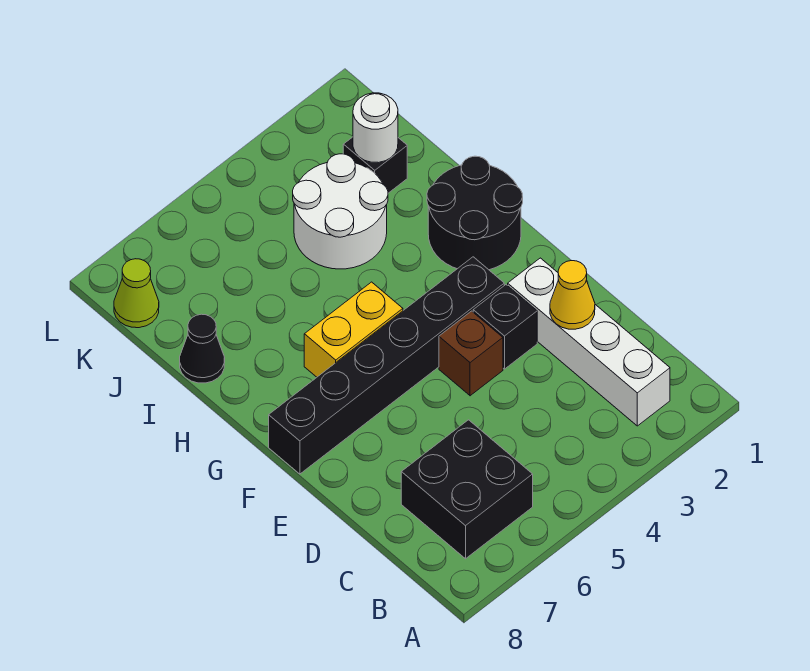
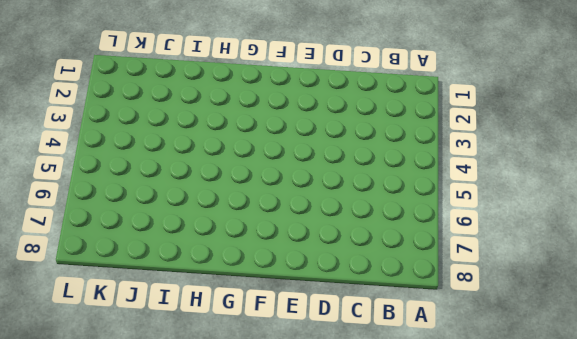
none -> white 1x4 brick [508,258,670,426]
none -> black 2x2 brick [401,420,533,559]
none -> black 1x1 brick [473,285,537,369]

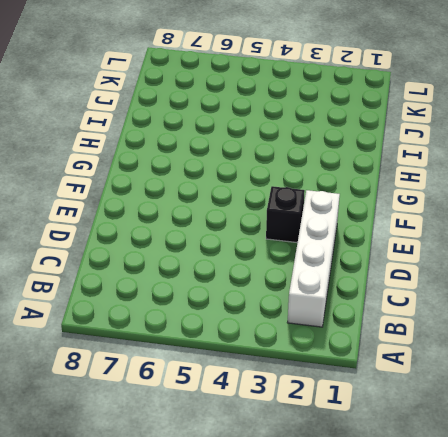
none -> black 2x2 brick [401,420,533,559]
none -> brown 1x1 brick [439,311,503,396]
none -> black 1x6 brick [269,257,504,474]

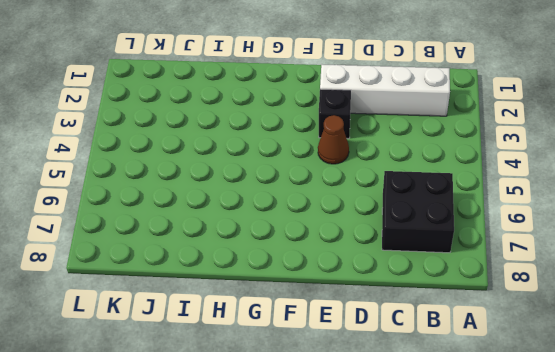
brown 1x1 cone [318,115,349,164] -> brown 1x1 brick [439,311,503,396]
none -> black 1x6 brick [269,257,504,474]
none -> black 2x2 round brick [427,156,523,270]
none -> yellow 1x2 brick [304,282,403,377]

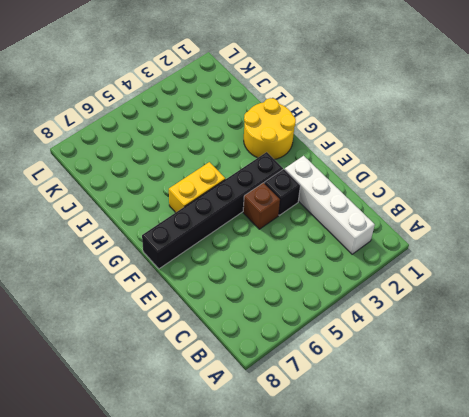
yellow 2x2 round brick [244,98,296,159] -> black 2x2 round brick [427,156,523,270]
none -> black 2x2 brick [401,420,533,559]
none -> white 2x2 round brick [293,154,388,269]
none -> black 1x1 cone [180,314,225,383]

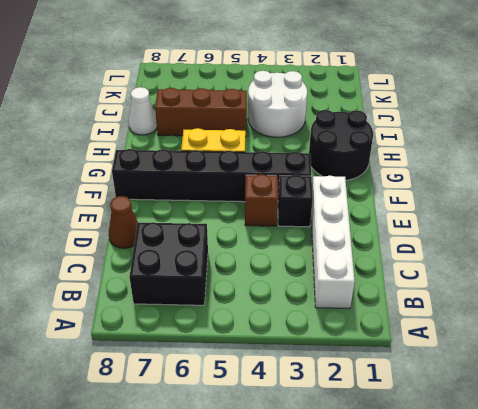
brown 1x1 cone [109,196,138,248] -> none
brown 1x3 brick [155,88,247,137] -> none
white 1x1 cone [129,87,157,135] -> black 1x1 cone [180,314,225,383]
none -> black 1x1 brick [343,137,407,193]
none -> lime 1x1 cone [114,259,159,328]
none -> yellow 1x1 cone [550,261,595,329]

